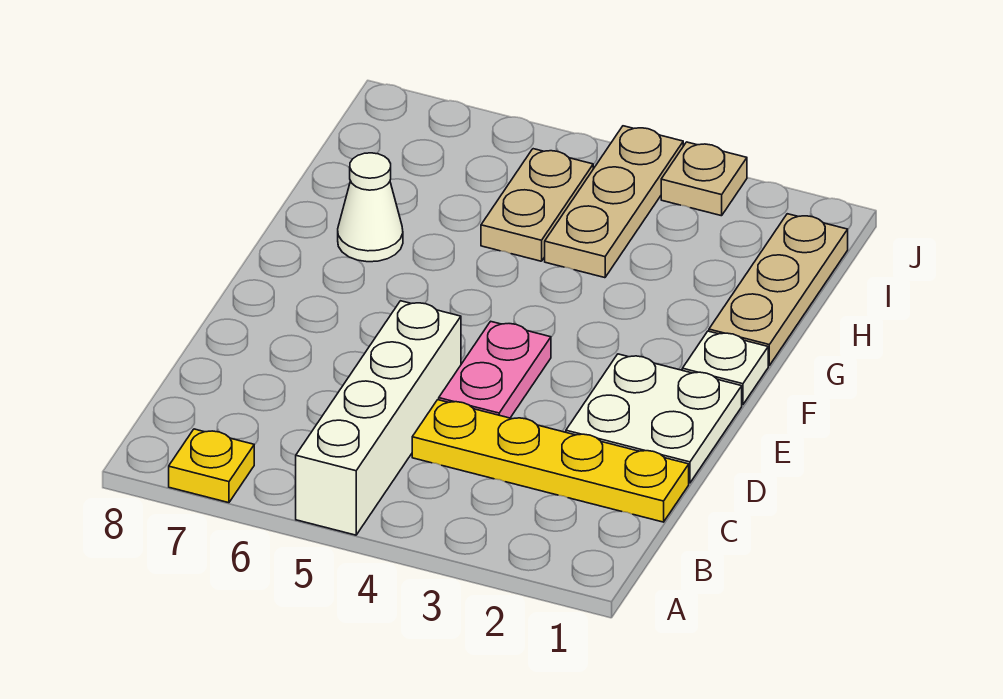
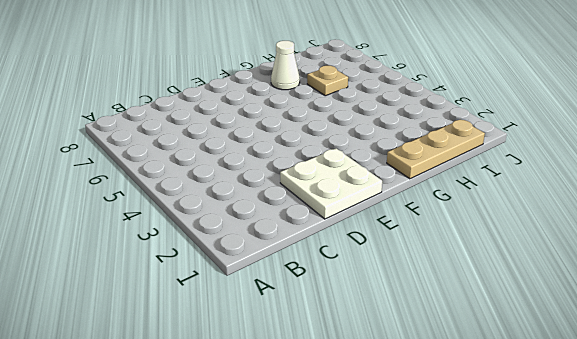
tan 1x1 plate [307,66,348,96] -> tan 1x1 plate moved to [661,142,747,216]
none -> white 1x4 brick [296,301,461,535]
none -> yellow 1x1 plate [169,429,254,503]

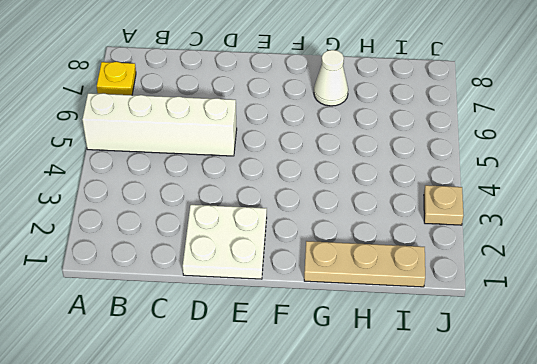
none -> yellow 1x4 plate [412,400,689,522]
none -> pink 1x2 plate [439,321,551,418]

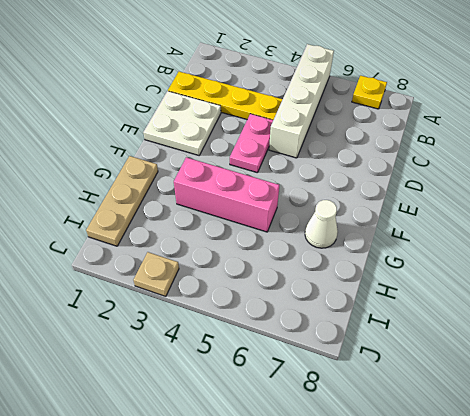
pink 1x3 brick [174,157,279,232] -> none
none -> white 1x1 plate [682,331,768,405]
none -> tan 1x3 plate [545,126,683,278]

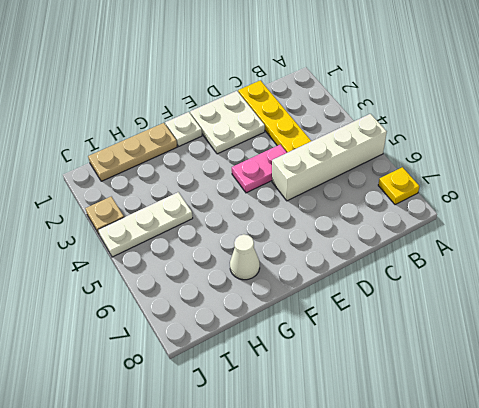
white 1x3 plate [98,192,193,257] -> tan 1x3 plate [545,126,683,278]
none -> tan 1x2 plate [481,149,593,261]

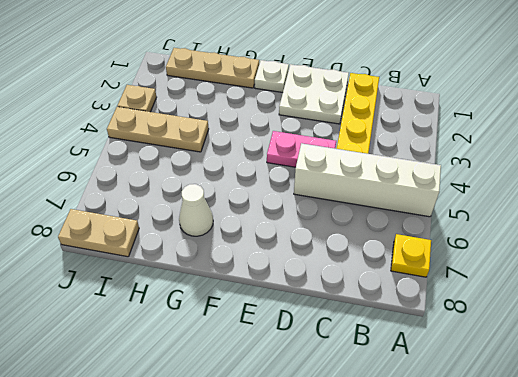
tan 1x2 plate [58,209,139,257] -> tan 1x2 plate moved to [481,149,593,261]

